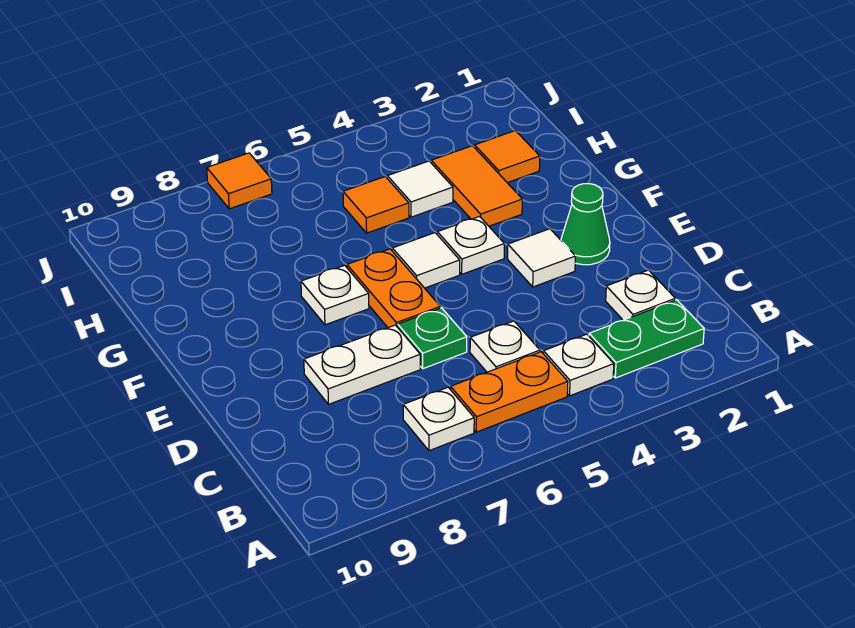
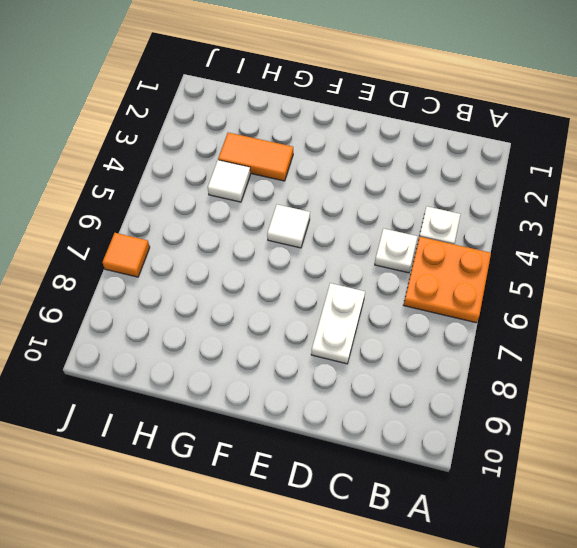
orange 2x2 plate [404,237,491,323] -> orange 1x2 plate [451,352,568,432]
none -> green 1x2 plate [589,300,704,378]
none -> white 1x1 plate [403,387,474,451]
none -> white 1x1 plate [606,270,675,320]

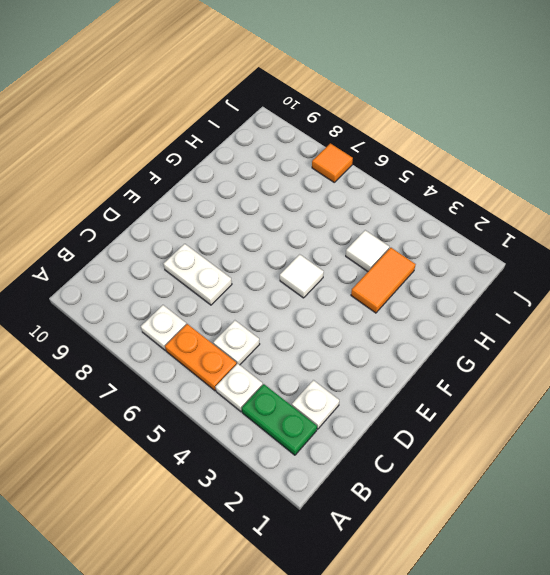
none -> green 1x1 plate [398,308,467,369]
none -> green 1x1 cone [561,184,610,265]
none -> white 1x1 tile [508,229,576,287]

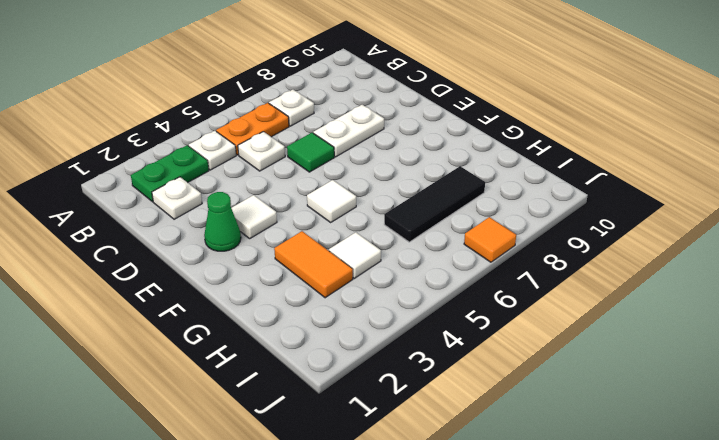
green 1x1 tile [287,133,334,172] -> green 1x1 plate [398,308,467,369]
black 1x3 tile [384,166,485,242] -> none
none -> orange 1x2 plate [347,249,440,328]
none -> white 1x1 plate [437,216,504,274]
none -> white 1x1 plate [301,265,369,325]

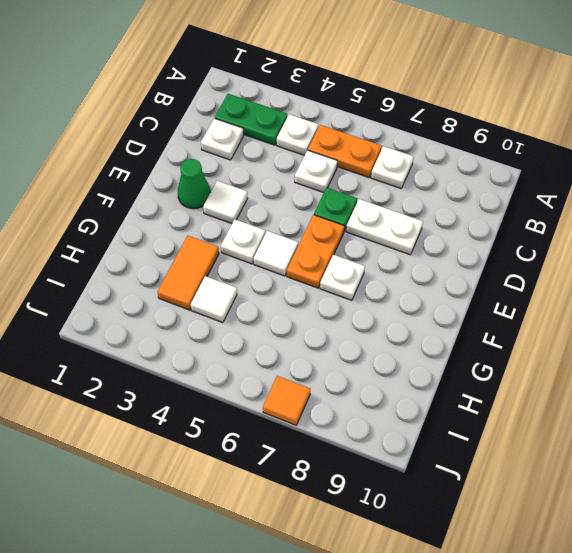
none -> orange 1x1 tile [475,131,540,183]
none -> orange 1x1 tile [343,177,409,233]

